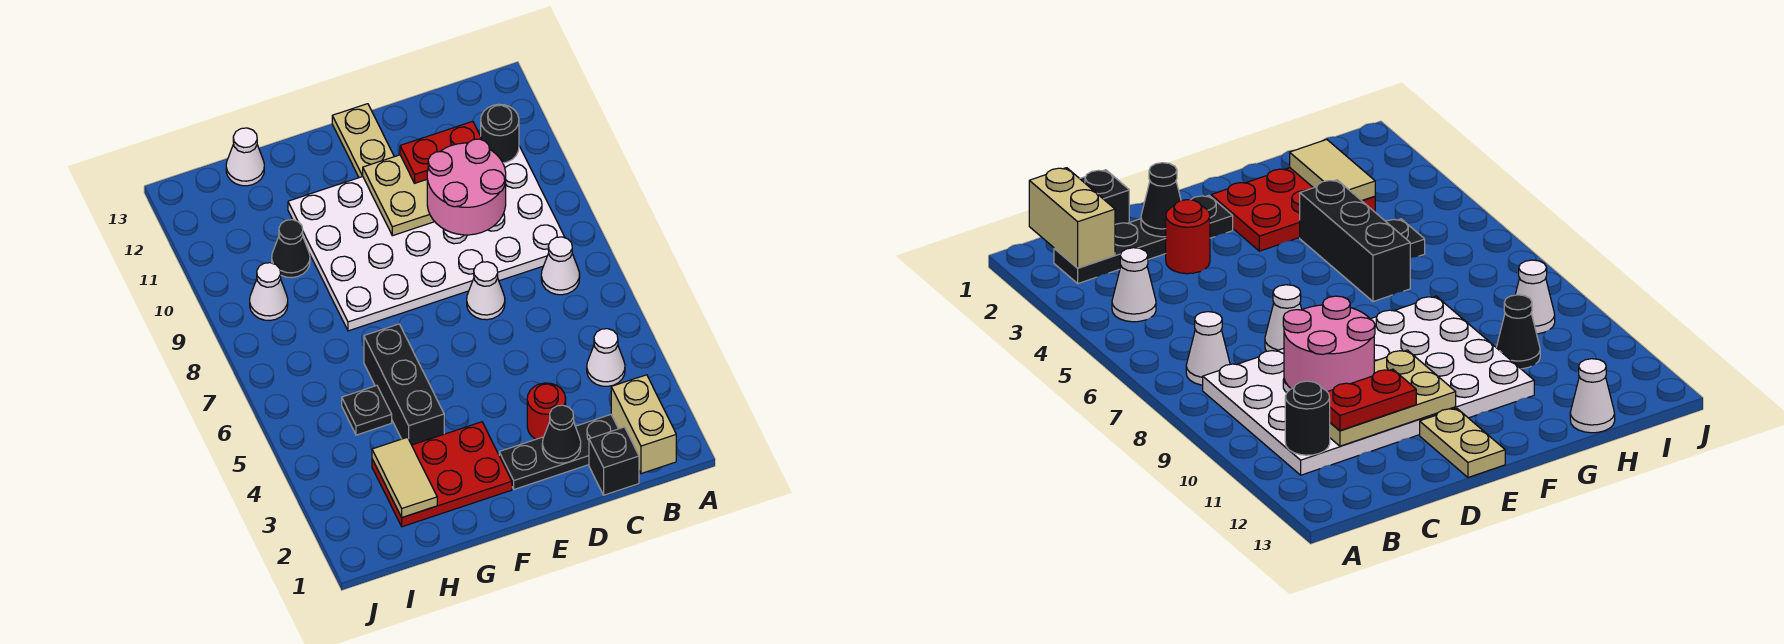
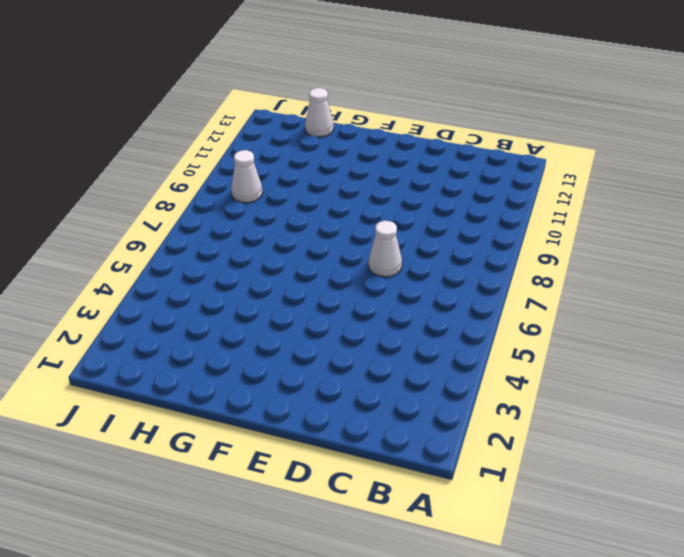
none -> black 1x4 plate [499,415,618,489]
none -> white 1x1 cone [587,329,625,386]
none -> white 1x1 cone [541,237,580,295]

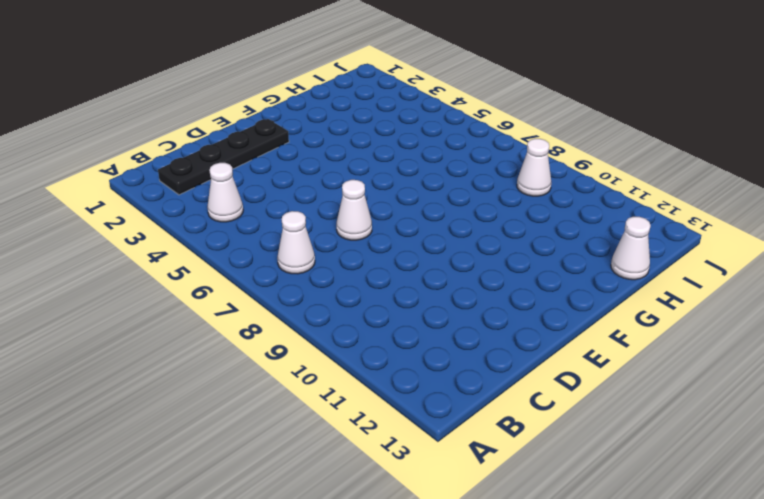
none -> white 4x6 plate [288,146,565,331]
none -> black 1x1 brick [589,427,639,495]
none -> red 1x1 round brick [527,383,566,439]

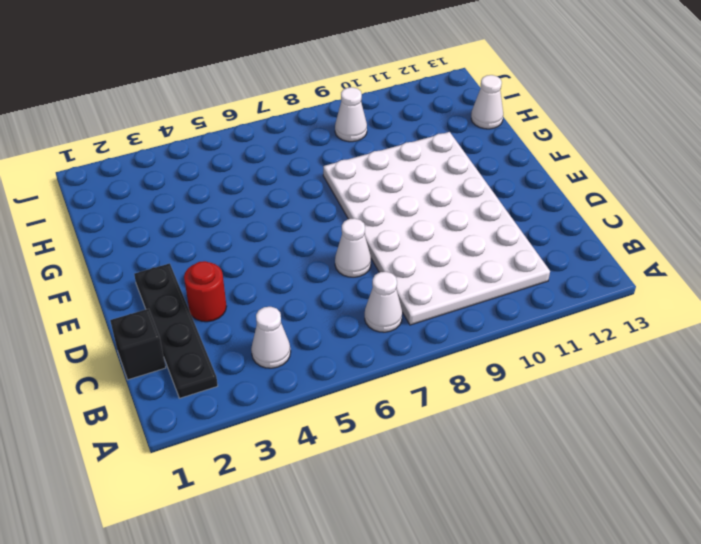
none -> tan 1x2 plate [332,104,394,178]
none -> red 2x3 plate [372,422,512,527]
none -> black 1x3 brick [364,324,444,445]

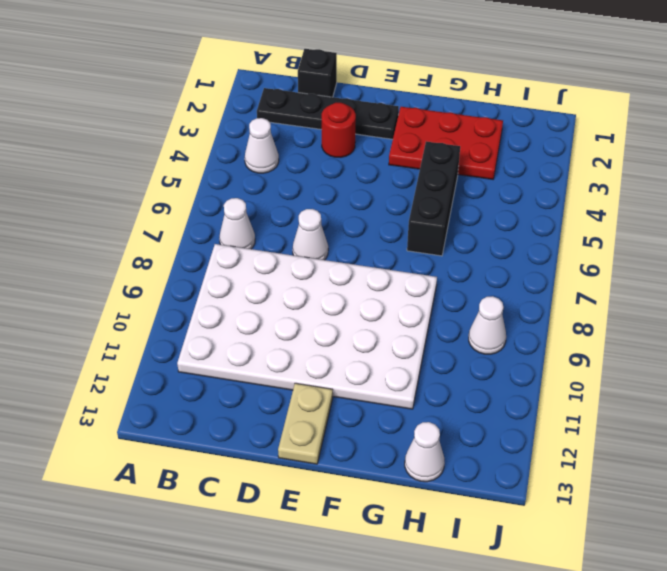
none -> black 1x1 plate [342,386,392,435]
none -> black 1x1 cone [272,220,310,278]
none -> tan 1x2 brick [611,375,676,474]

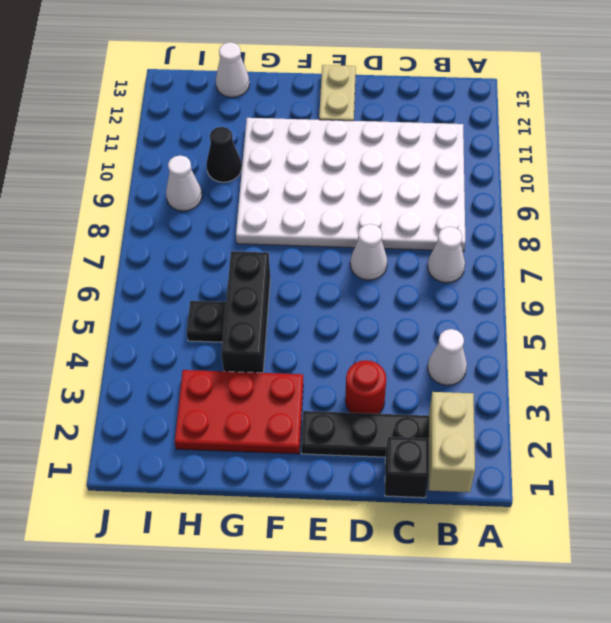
none -> black 1x1 round brick [481,104,519,163]
none -> tan 2x3 plate [363,155,435,236]
none -> black 1x1 cone [542,405,581,463]

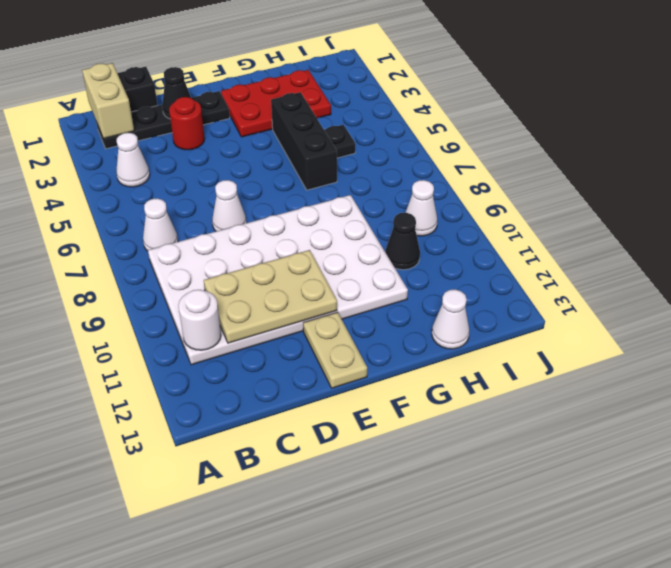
white 1x1 round brick [178,290,221,350] -> black 1x1 round brick [481,104,519,163]
none -> tan 1x2 tile [372,437,437,517]
none -> pink 2x2 round brick [427,139,506,235]
none -> red 1x2 plate [400,121,482,183]

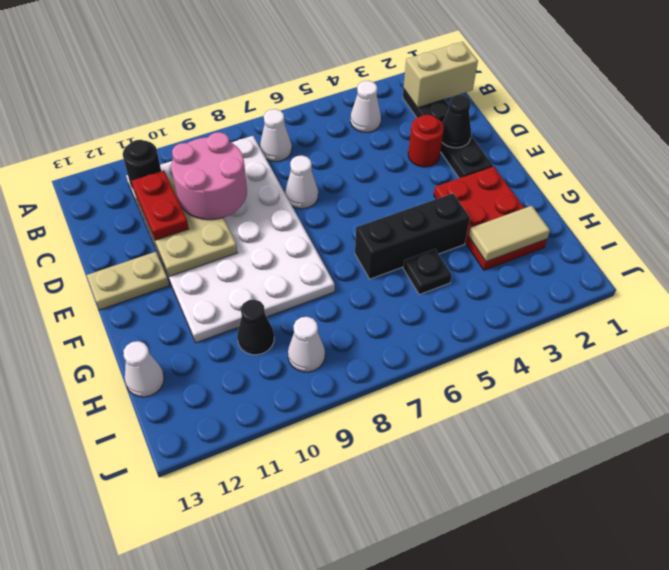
none -> black 1x1 brick [589,427,639,495]

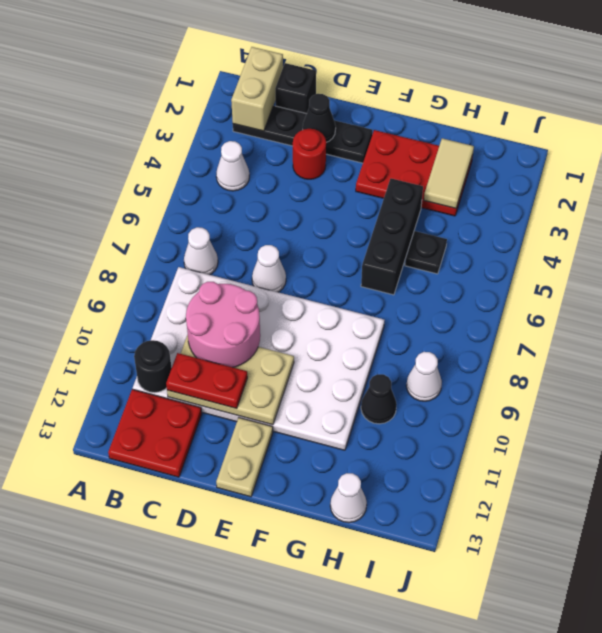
red 2x2 plate [108,389,202,477] -> none

